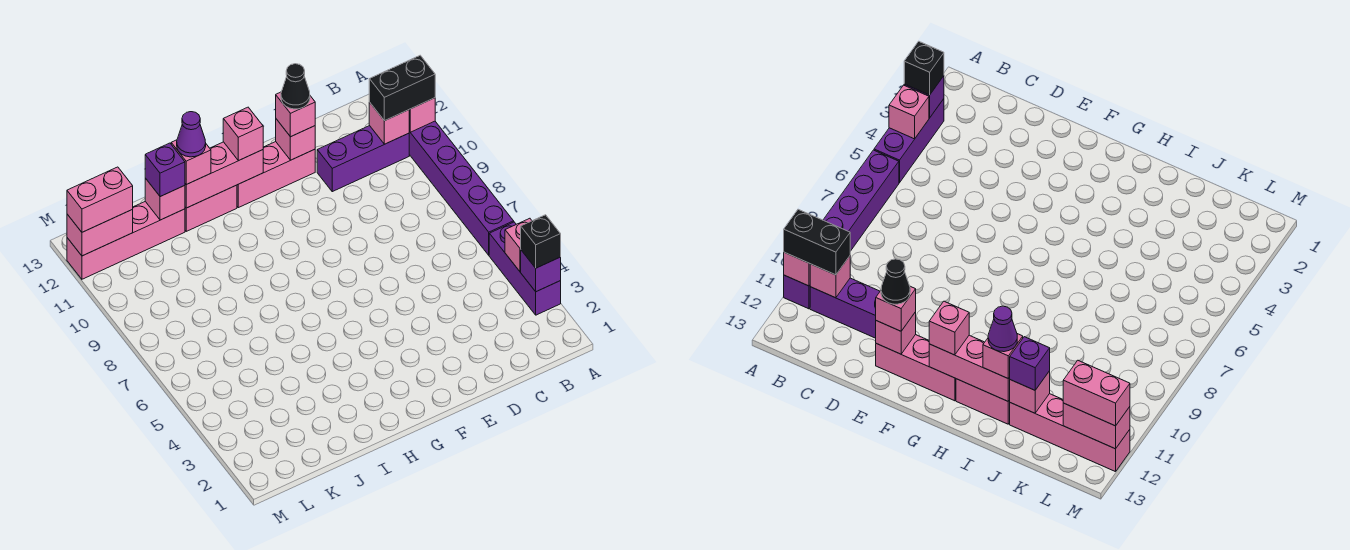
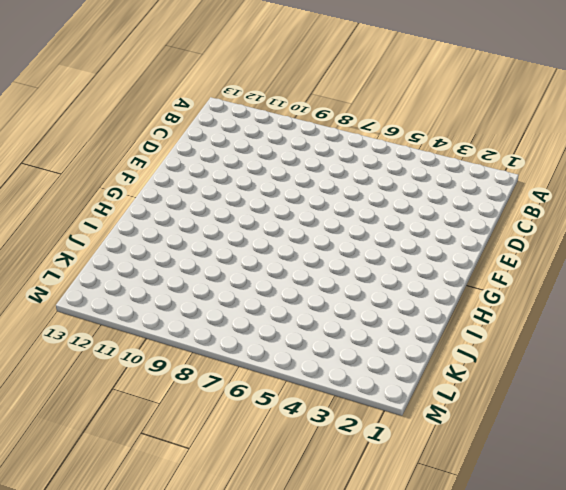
none -> purple 1x3 brick [489,222,561,315]
none -> purple 1x6 brick [409,121,514,255]
none -> purple 1x3 brick [317,126,409,192]

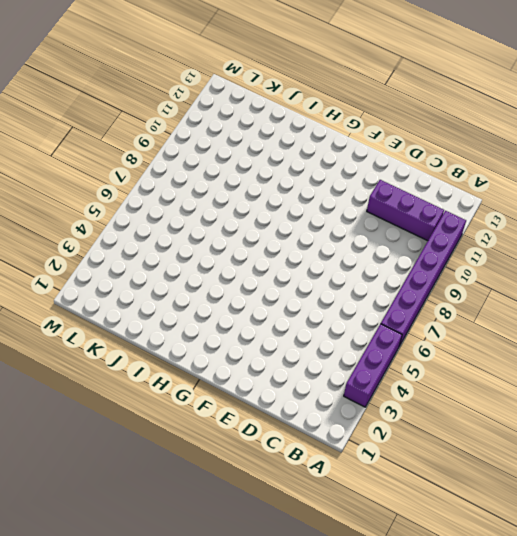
none -> pink 1x3 brick [237,142,315,208]
none -> pink 1x2 brick [185,185,237,231]
none -> pink 1x4 brick [67,202,185,279]

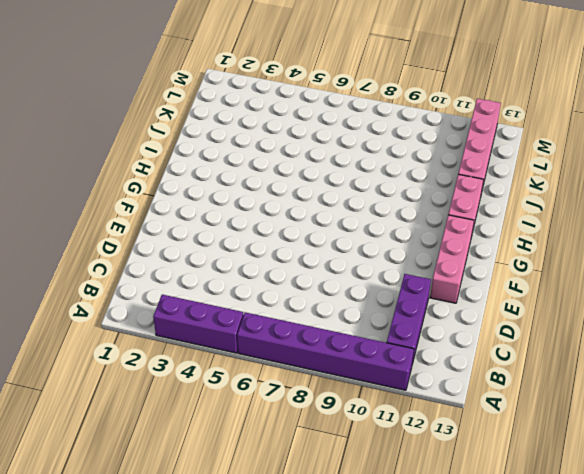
none -> purple 1x1 brick [521,250,561,292]
none -> pink 1x1 brick [505,218,532,272]
none -> pink 1x1 brick [409,98,435,132]

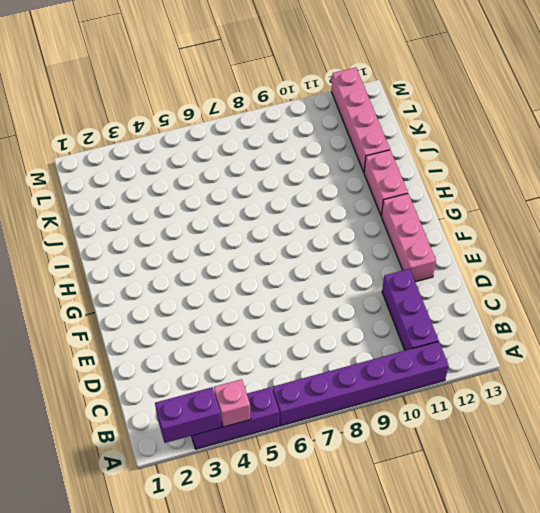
purple 1x2 brick [155,387,222,443] -> purple 1x1 brick [521,250,561,292]
none -> pink 1x1 brick [409,98,435,132]
none -> pink 1x1 brick [369,102,409,144]
none -> pink 1x1 brick [276,119,315,160]

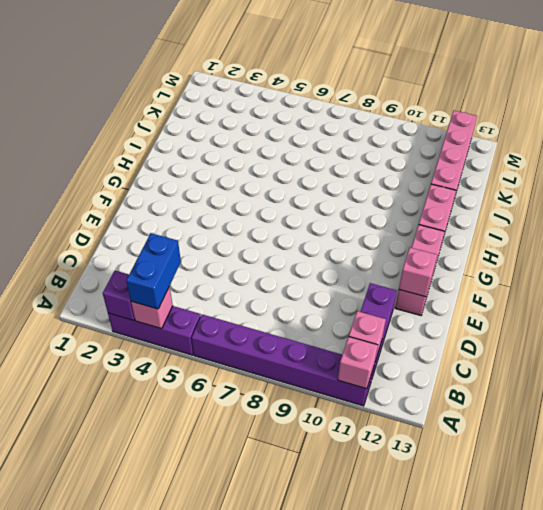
blue 1x2 brick [126,233,181,309] -> none
none -> pink 1x3 brick [185,142,263,208]
none -> pink 1x1 brick [145,178,185,220]
none -> pink 1x2 brick [67,210,133,256]

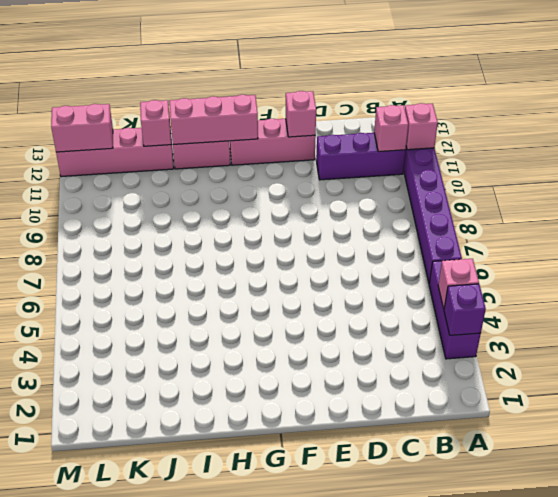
none -> black 1x1 brick [521,215,561,268]
none -> black 1x2 brick [369,55,435,121]
none -> pink 1x1 brick [276,92,315,137]

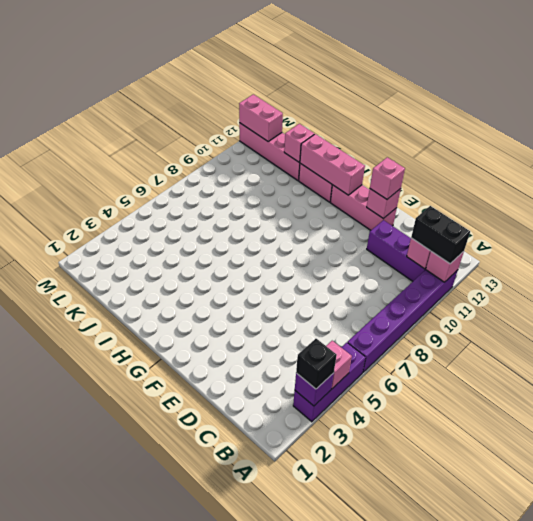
none -> pink 1x1 brick [223,107,263,160]
none -> pink 1x1 brick [171,140,211,185]
none -> purple 1x1 brick [145,143,185,197]

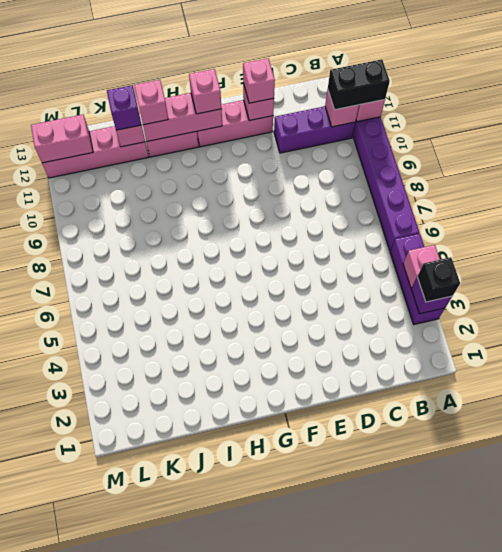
none -> pink 1x2 brick [67,167,133,232]
none -> black 1x1 cone [281,64,310,109]
none -> purple 1x1 cone [177,112,206,157]

